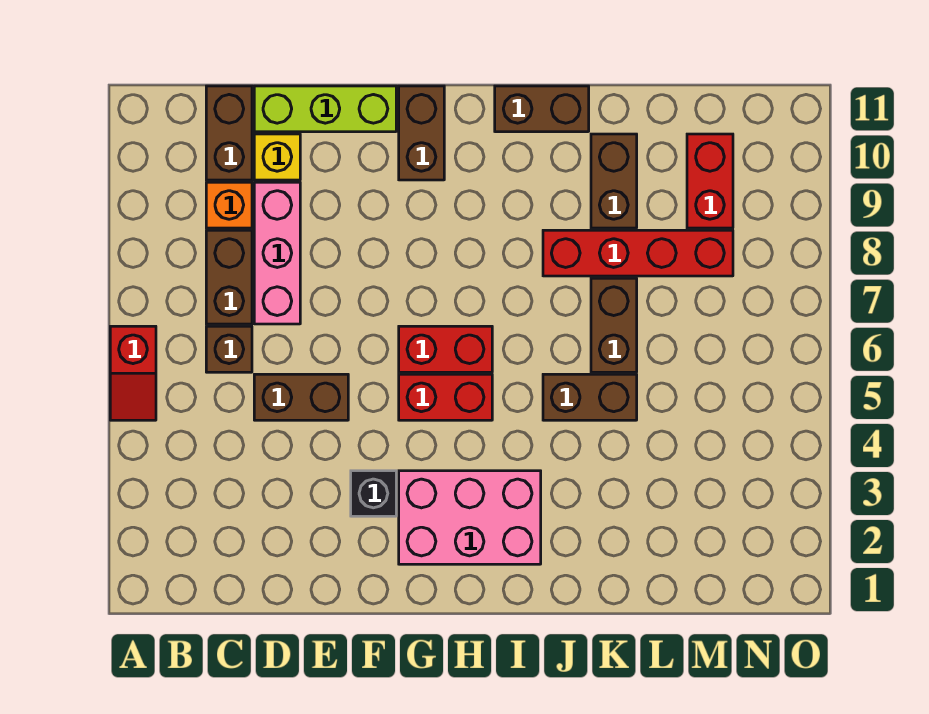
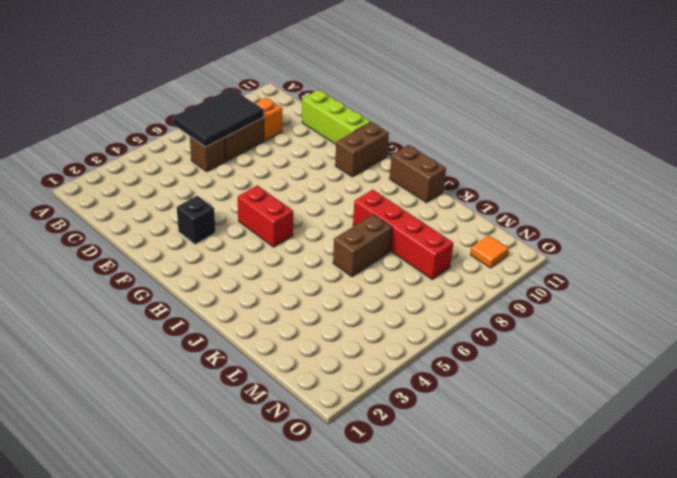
black 2x3 tile [173,88,264,147] -> none
orange 1x1 tile [470,235,509,268] -> none
none -> red 1x2 slope [110,326,156,420]
none -> brown 1x2 brick [206,86,252,180]
none -> brown 1x2 brick [254,374,348,420]

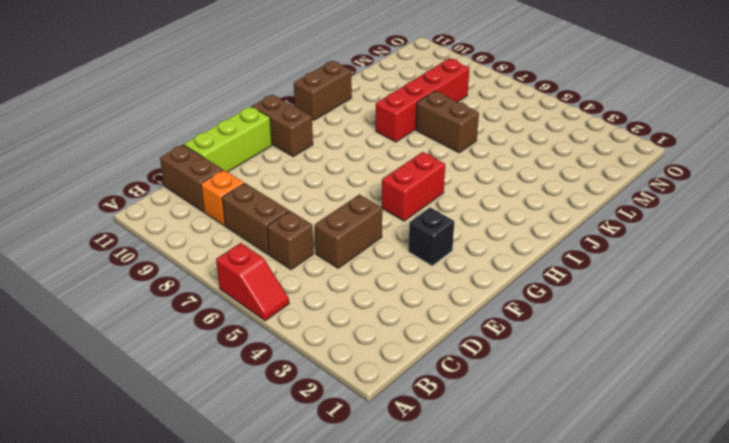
none -> pink 1x3 brick [254,182,300,324]
none -> yellow 1x1 brick [254,134,300,180]
none -> pink 2x3 brick [399,471,541,564]

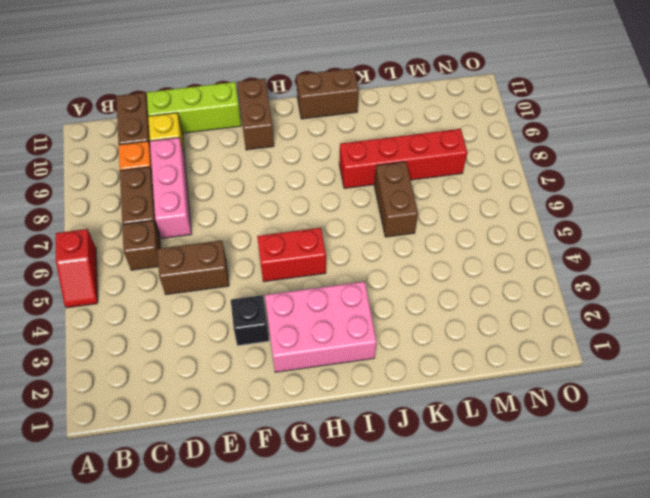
none -> red 1x2 brick [399,326,492,372]
none -> brown 1x2 brick [543,374,637,420]
none -> brown 1x2 brick [591,134,637,228]

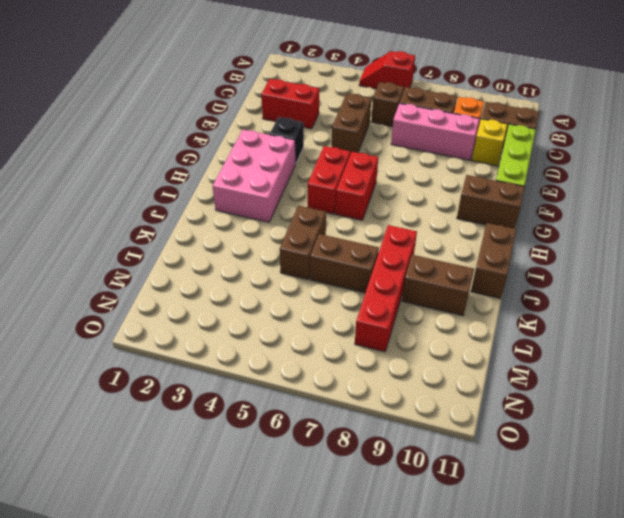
red 1x2 brick [261,79,319,129] -> red 1x2 brick moved to [687,134,733,228]

